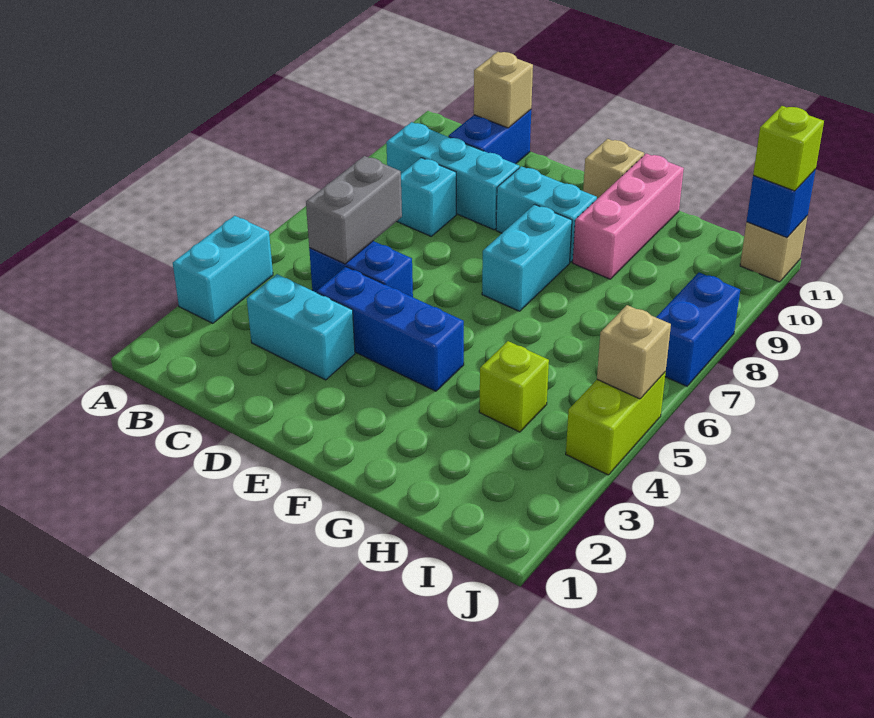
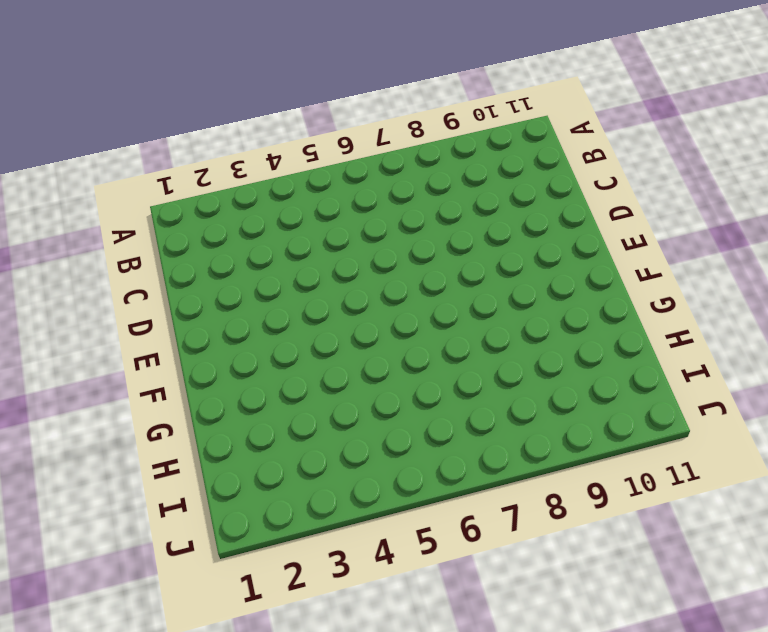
none -> cyan 1x2 brick [173,216,273,323]
none -> cyan 1x3 brick [386,122,519,230]
none -> cyan 1x2 brick [247,274,355,380]

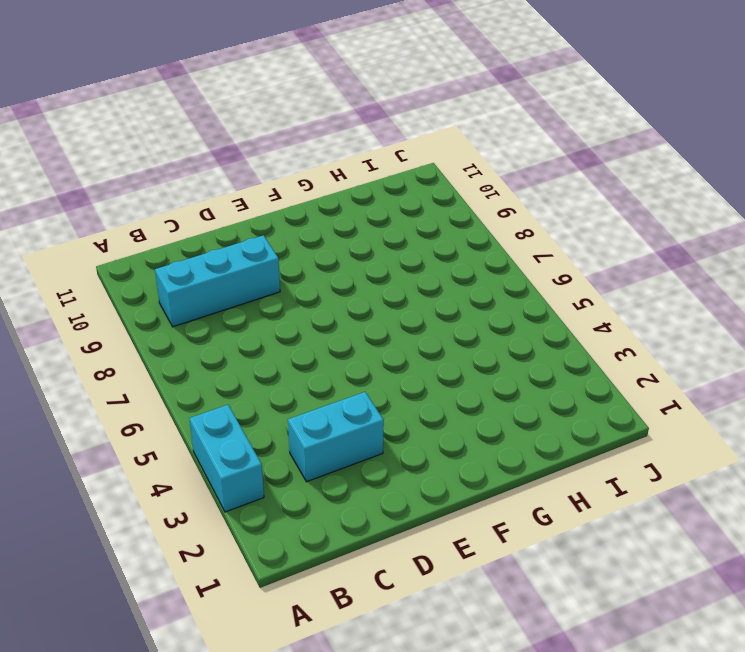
none -> blue 1x2 brick [309,241,413,297]
none -> cyan 1x1 brick [397,158,456,236]
none -> blue 1x2 brick [449,110,531,164]

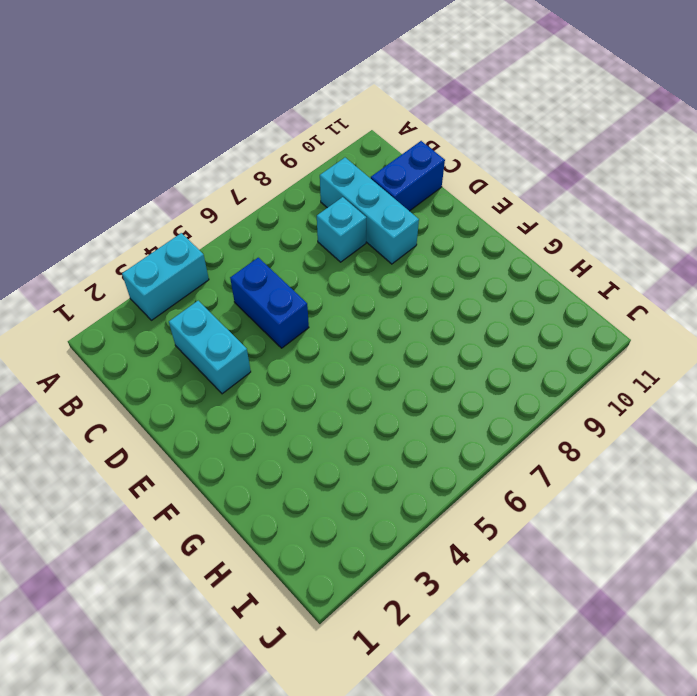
none -> blue 1x3 brick [317,267,464,391]
none -> cyan 1x2 brick [496,166,597,262]
none -> cyan 1x2 brick [482,204,572,311]

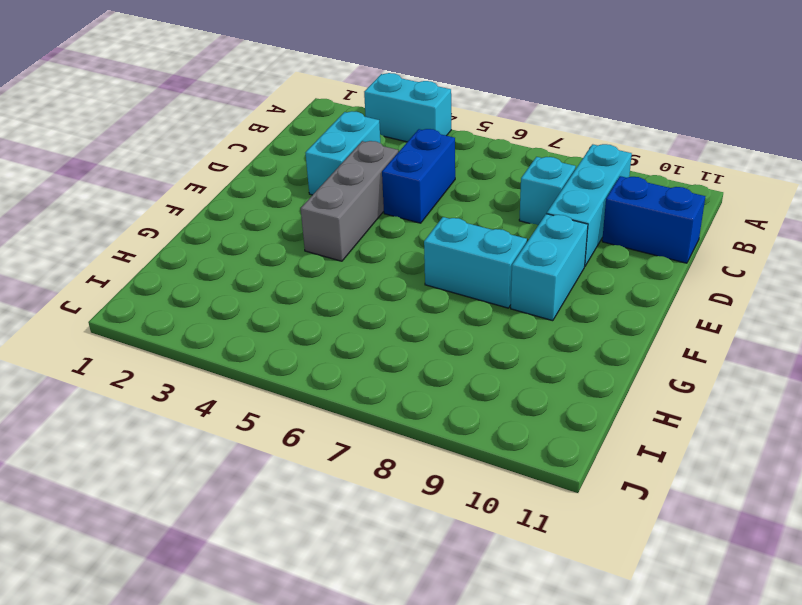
grey 1x3 brick [301,141,398,261] -> blue 1x3 brick [317,267,464,391]
none -> tan 1x1 brick [583,139,644,199]
none -> pink 1x3 brick [573,154,684,279]
none -> lime 1x1 brick [479,341,549,432]

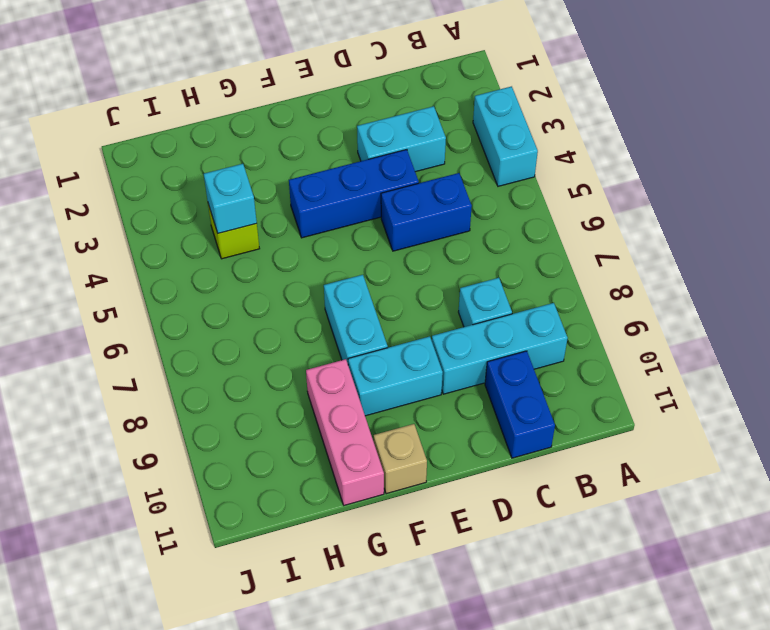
cyan 1x1 brick [204,164,257,233] -> none
none -> lime 1x2 brick [566,372,666,475]
none -> blue 1x2 brick [656,273,740,386]
none -> tan 1x1 brick [740,216,808,282]

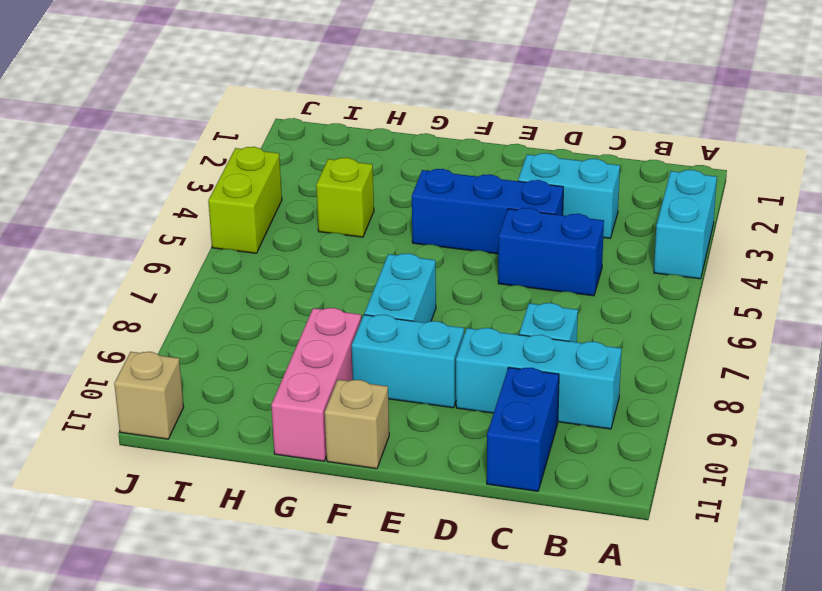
none -> blue 1x2 brick [656,273,740,386]
none -> grey 1x2 brick [306,156,402,264]
none -> tan 1x1 brick [474,52,533,128]

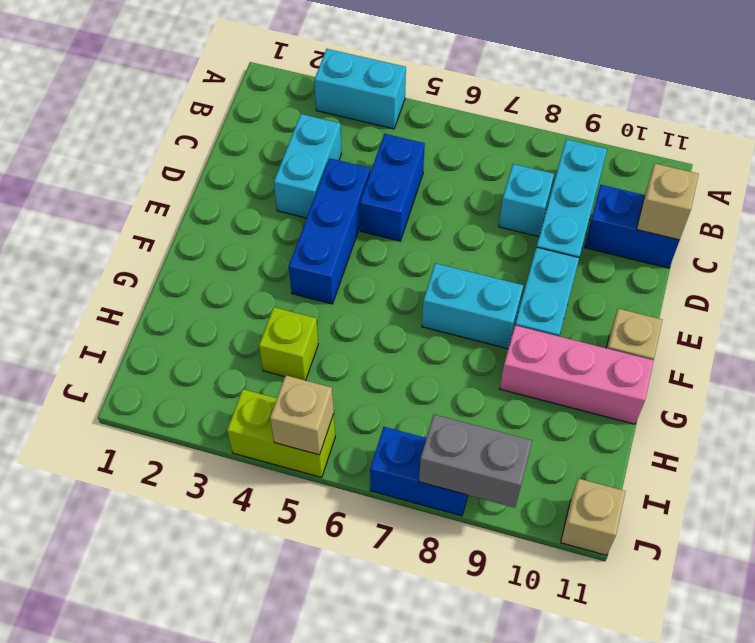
grey 1x2 brick [419,415,532,508] -> grey 1x2 brick moved to [306,156,402,264]
none -> blue 1x1 brick [747,169,816,237]
none -> lime 1x1 brick [753,106,824,191]

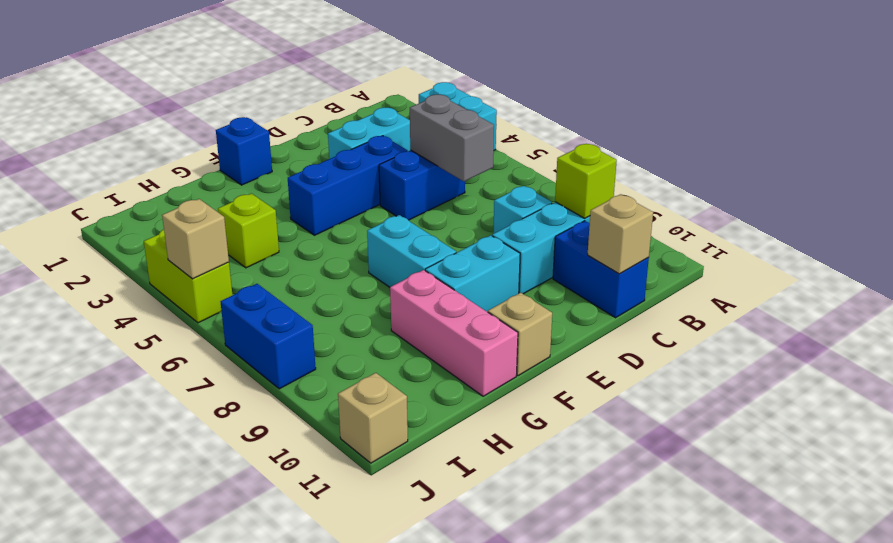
lime 1x1 brick [555,144,617,218] -> lime 1x1 brick moved to [753,106,824,191]
blue 1x1 brick [216,117,272,185] -> blue 1x1 brick moved to [747,169,816,237]

